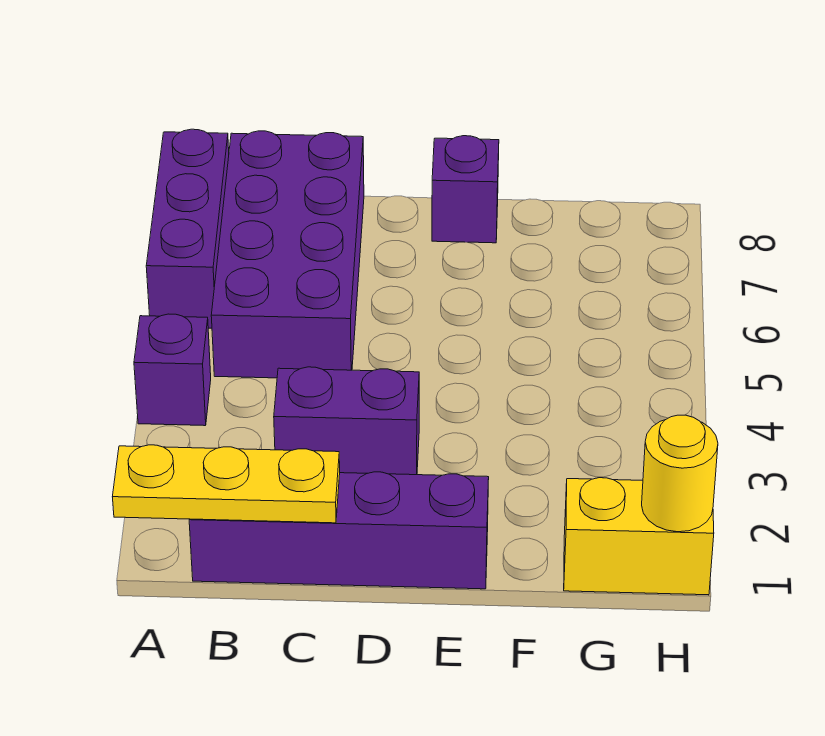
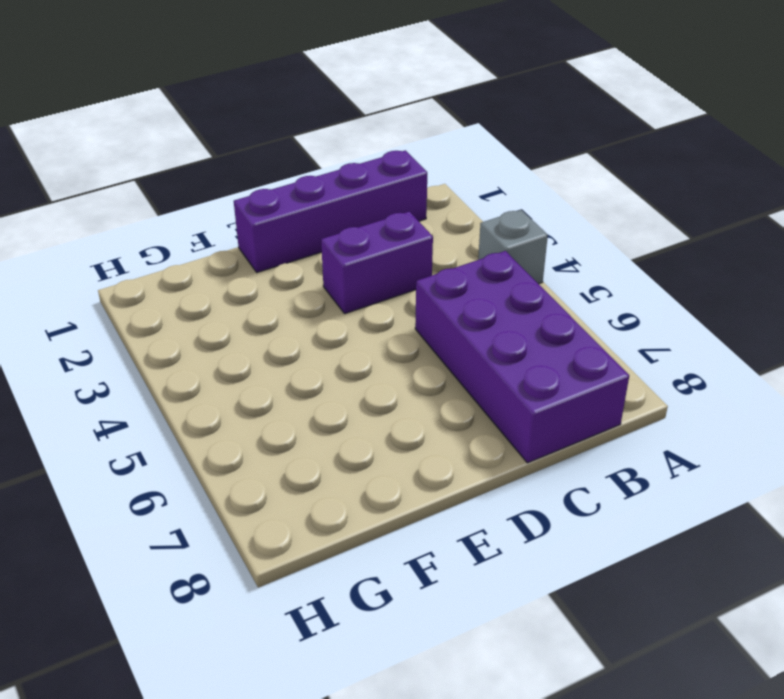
grey 1x1 brick [478,210,548,284] -> purple 1x1 brick [134,314,211,426]
none -> purple 1x3 brick [146,129,229,328]
none -> purple 1x1 brick [432,136,499,243]

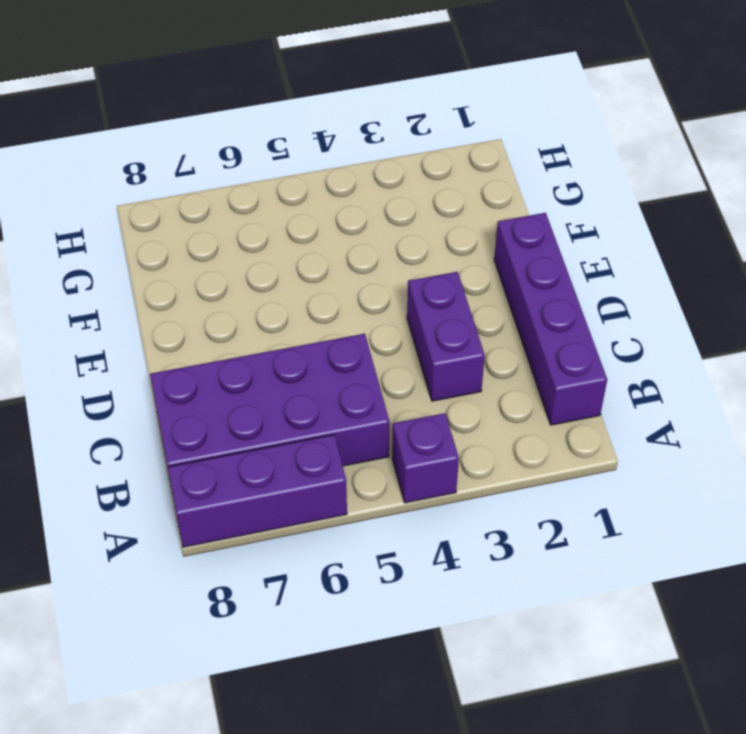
none -> purple 1x1 brick [432,136,499,243]
none -> yellow 1x2 brick [564,478,714,595]

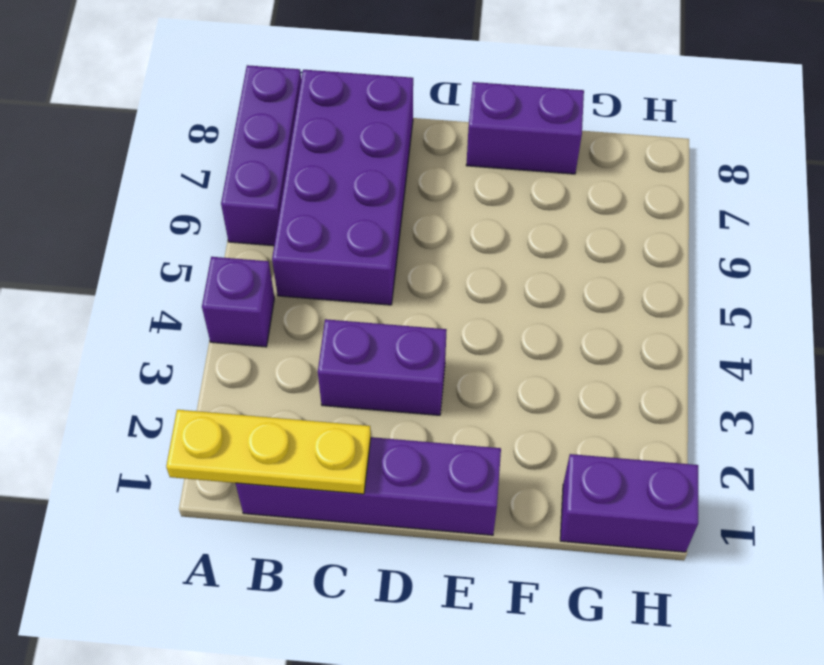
purple 1x2 brick [466,82,584,174] -> purple 1x1 brick [432,136,499,243]
purple 1x2 brick [560,454,698,552] -> yellow 1x2 brick [564,478,714,595]
none -> yellow 1x1 round brick [642,415,718,532]

